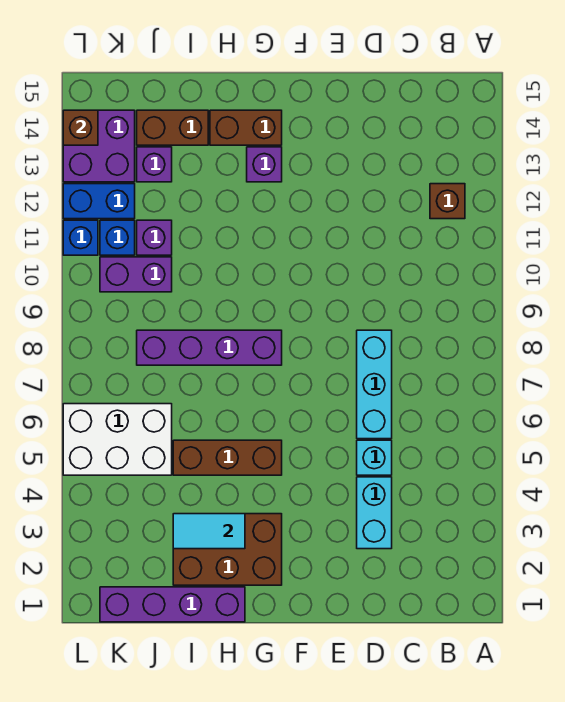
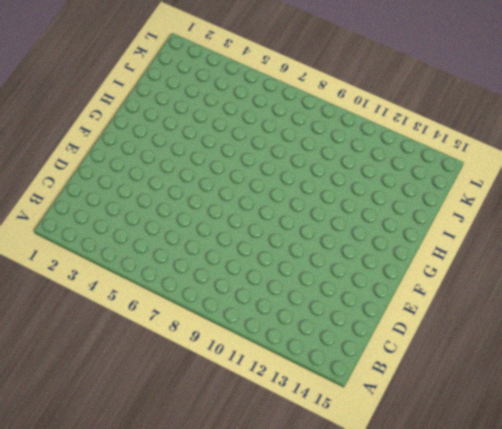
none -> brown 1x1 brick [430,184,465,219]
none -> cyan 1x2 brick [357,477,392,549]
none -> cyan 1x1 brick [357,440,392,475]

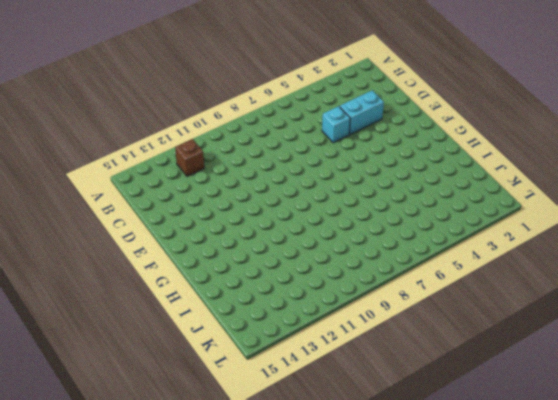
none -> cyan 1x3 brick [357,330,392,439]
none -> brown 2x3 brick [173,514,282,585]
none -> brown 1x3 brick [173,440,282,475]

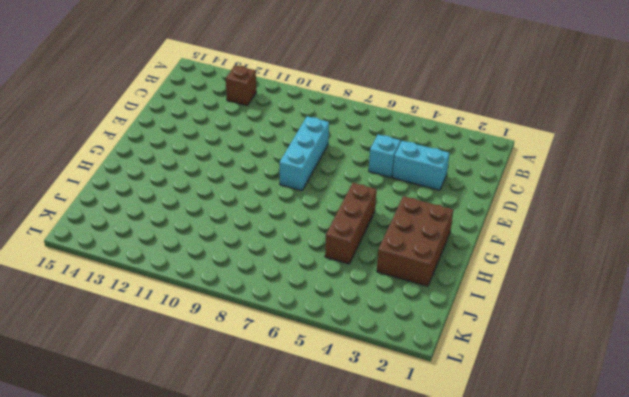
cyan 1x3 brick [279,116,329,191] -> cyan 1x3 brick turned to [357,330,392,439]
none -> purple 1x4 brick [137,330,282,365]
none -> purple 1x1 brick [247,147,282,182]
none -> brown 1x2 brick [210,110,282,145]

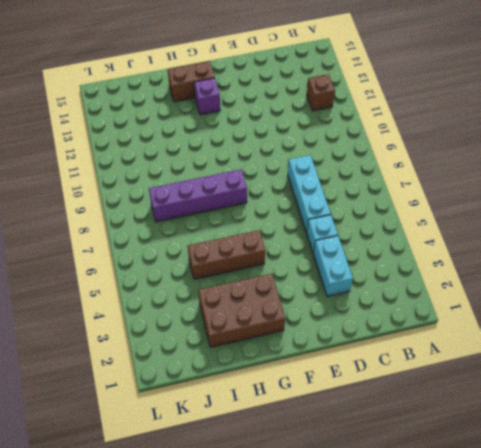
none -> purple 1x4 brick [100,587,245,622]
none -> brown 1x2 brick [137,110,208,145]
none -> white 2x3 brick [63,404,172,475]

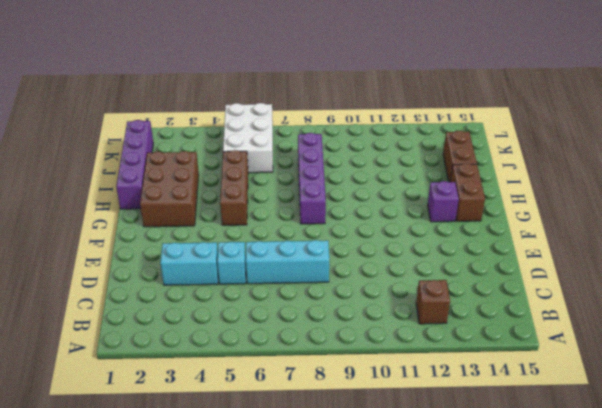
none -> purple 1x2 brick [100,257,172,292]
none -> purple 1x1 brick [137,220,172,255]
none -> purple 1x1 brick [137,147,172,182]

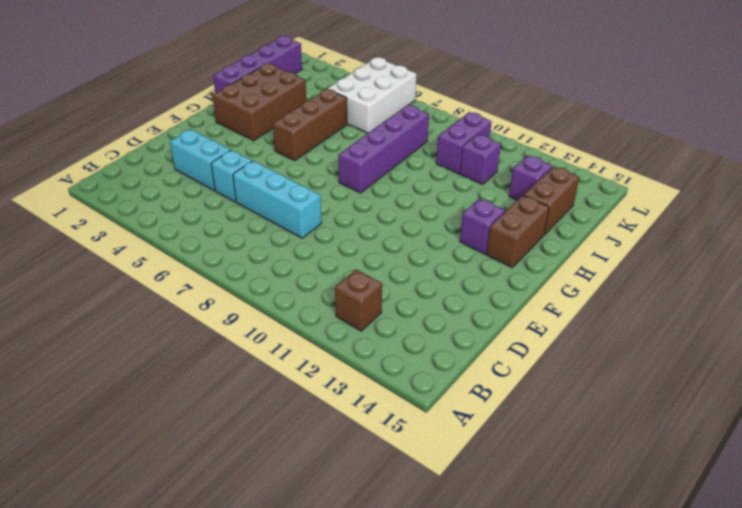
none -> blue 1x1 brick [100,220,135,255]
none -> blue 1x2 brick [63,184,135,219]
none -> purple 2x2 brick [63,110,135,182]

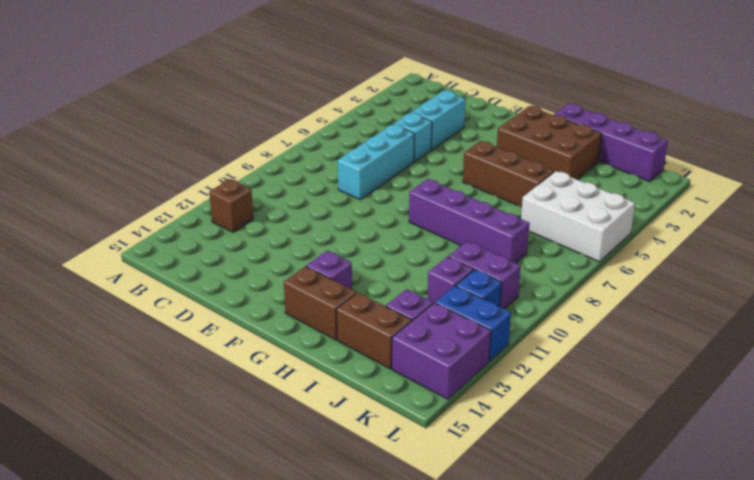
none -> blue 1x1 brick [63,220,98,255]
none -> cyan 1x2 tile [173,514,245,549]
none -> brown 1x1 brick [63,110,98,145]

